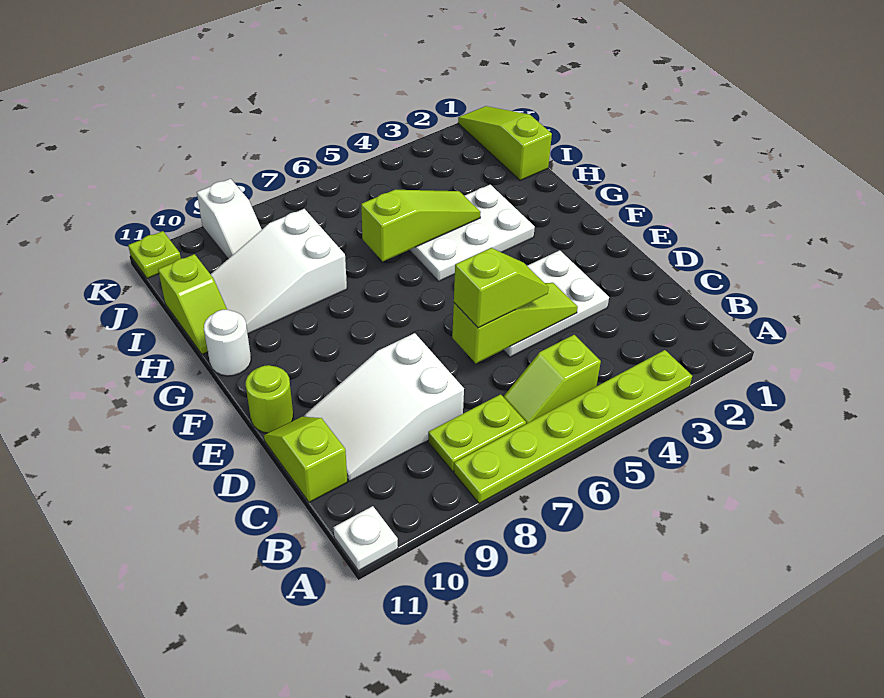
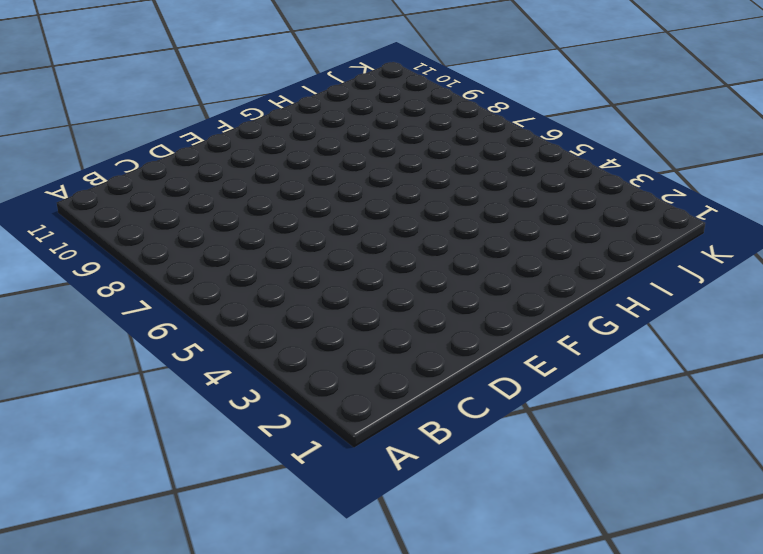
none -> lime 1x6 plate [454,350,692,503]
none -> white 1x1 plate [333,506,398,571]
none -> lime 1x2 slope [503,335,601,424]

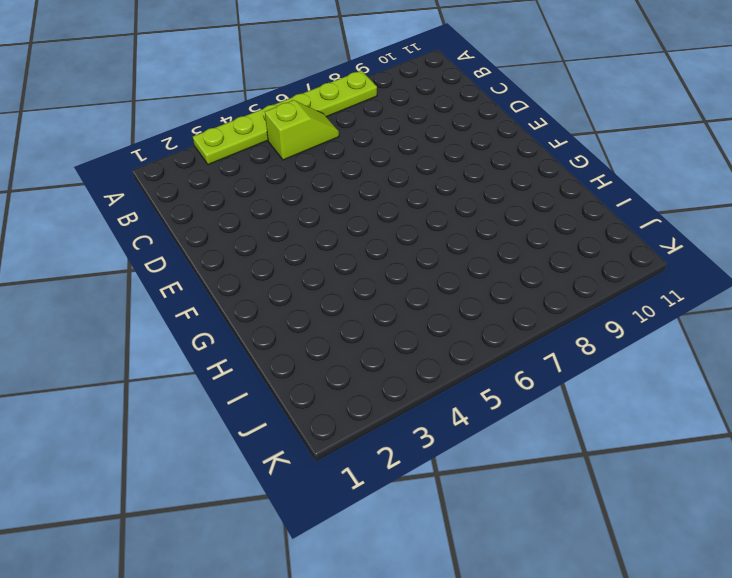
none -> white 1x1 plate [333,506,398,571]
none -> lime 1x2 plate [428,394,526,471]
none -> white 2x3 slope [304,333,464,481]

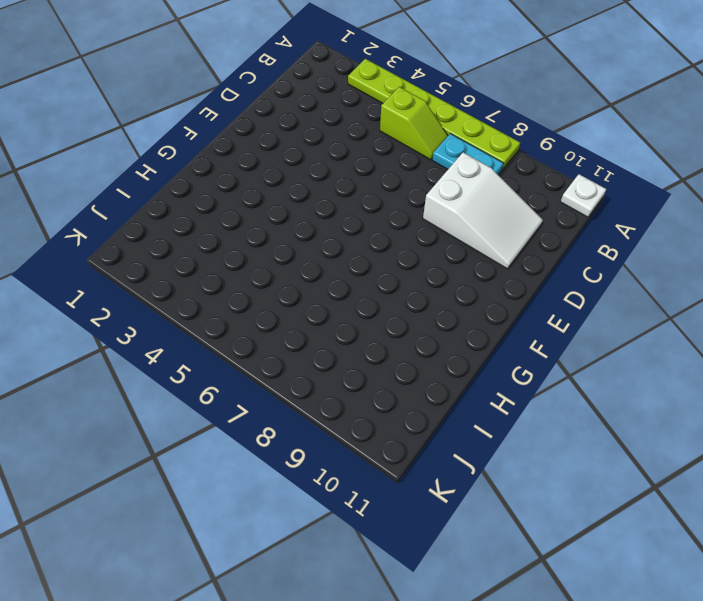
cyan 1x2 plate [432,134,504,175] -> lime 1x2 plate [428,394,526,471]
none -> lime 1x2 slope [264,417,347,502]
none -> white 2x3 plate [503,250,609,357]
none -> lime 1x1 round brick [246,365,293,433]

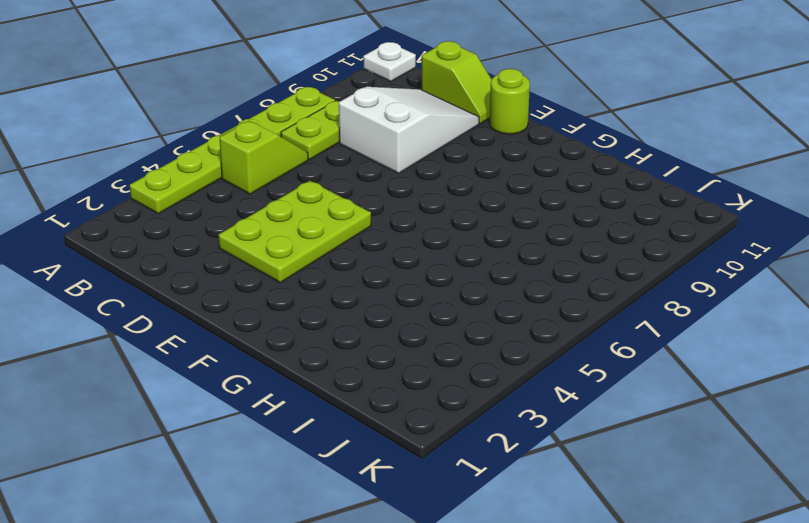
lime 2x3 plate [219,181,371,283] -> white 2x3 plate [503,250,609,357]
none -> white 2x3 plate [409,185,535,281]
none -> white 1x1 round brick [204,310,251,376]
none -> white 2x3 slope [211,209,347,334]

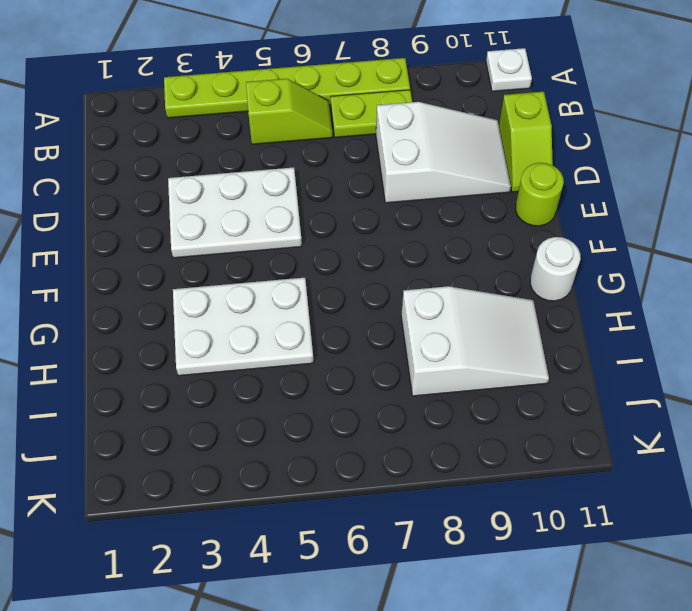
none -> lime 1x2 slope [158,254,227,354]
none -> lime 1x3 slope [458,106,552,181]
none -> white 1x2 slope [197,179,262,259]

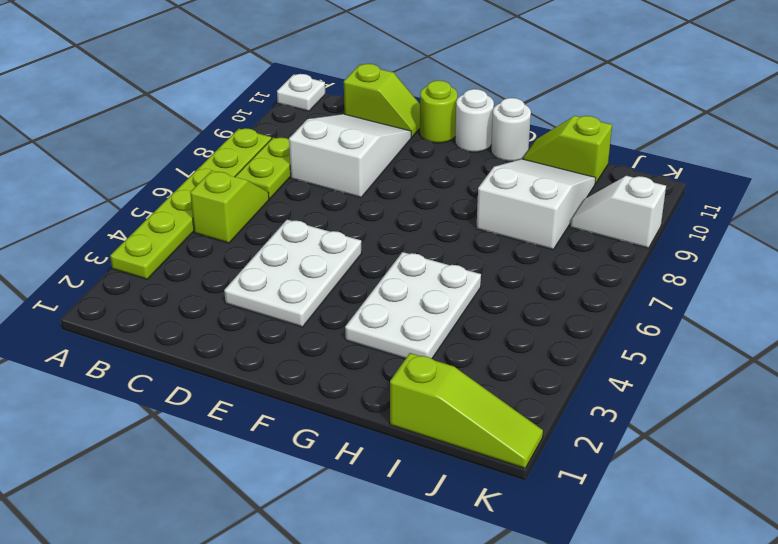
white 1x1 round brick [455,89,494,152] -> none
none -> lime 1x1 plate [128,231,181,278]
none -> lime 1x3 slope [452,283,578,363]
none -> lime 1x3 slope [361,190,481,261]

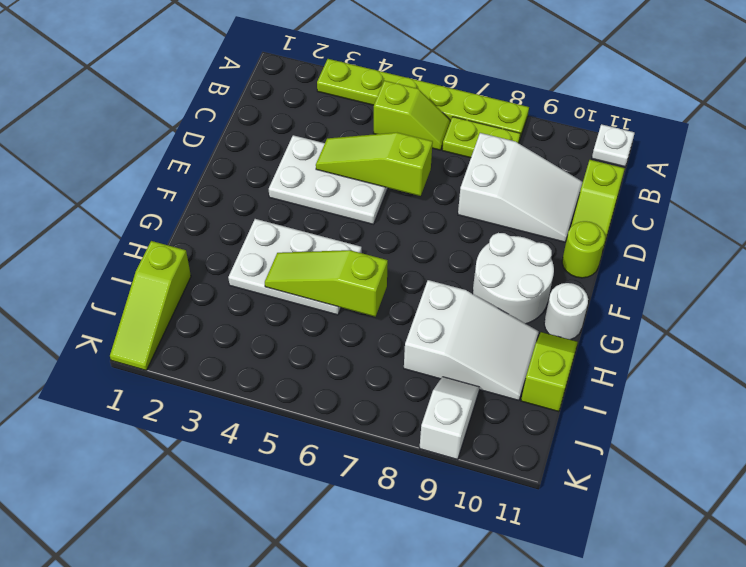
white 2x2 round brick [473,233,554,324] -> none
none -> lime 1x1 plate [128,231,181,278]
none -> lime 1x2 slope [454,248,549,328]

